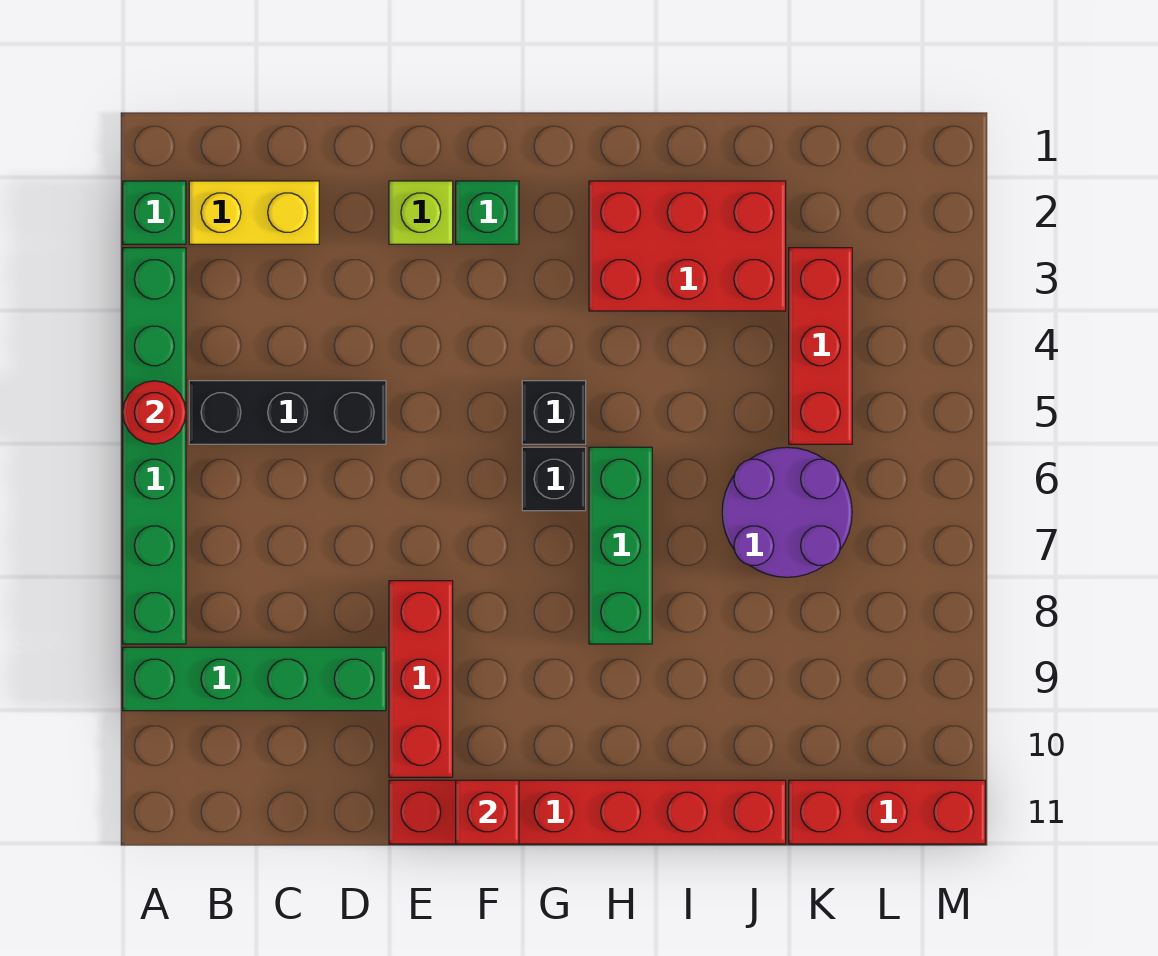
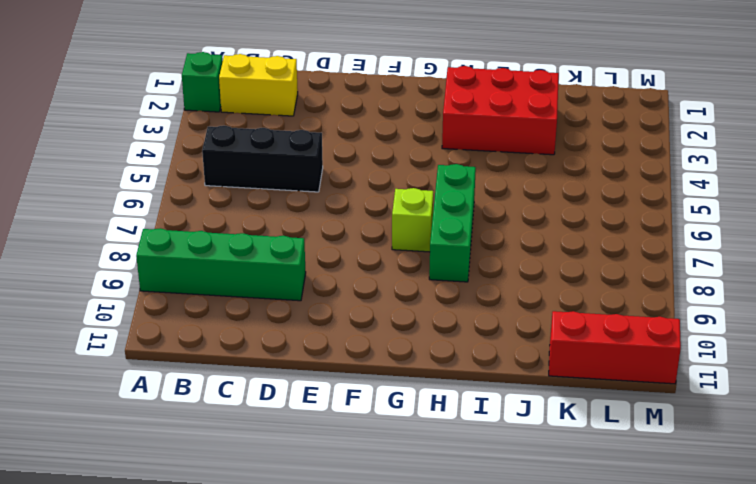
lime 1x1 brick [392,188,433,252] -> lime 1x1 brick moved to [389,181,453,244]
none -> green 1x6 brick [123,248,186,644]
none -> red 1x3 brick [389,581,453,777]
none -> red 1x6 brick [389,780,786,844]

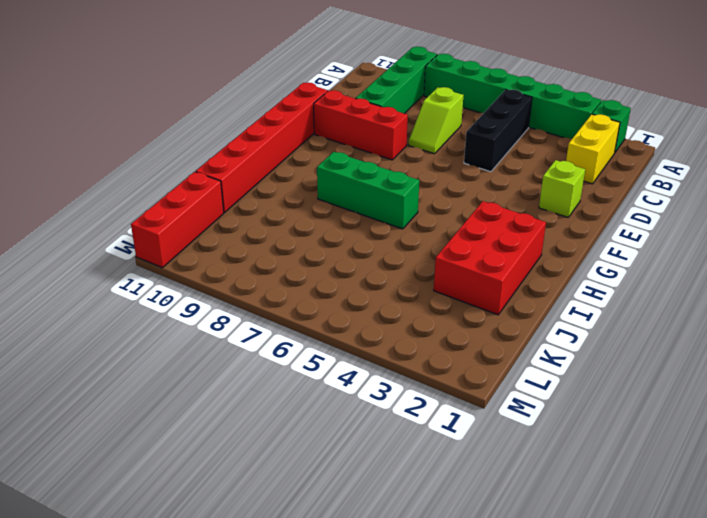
lime 1x2 slope [409,87,464,154] -> none
none -> green 1x1 brick [456,181,519,244]
none -> black 1x1 brick [522,381,586,444]
none -> black 1x1 brick [522,447,586,511]

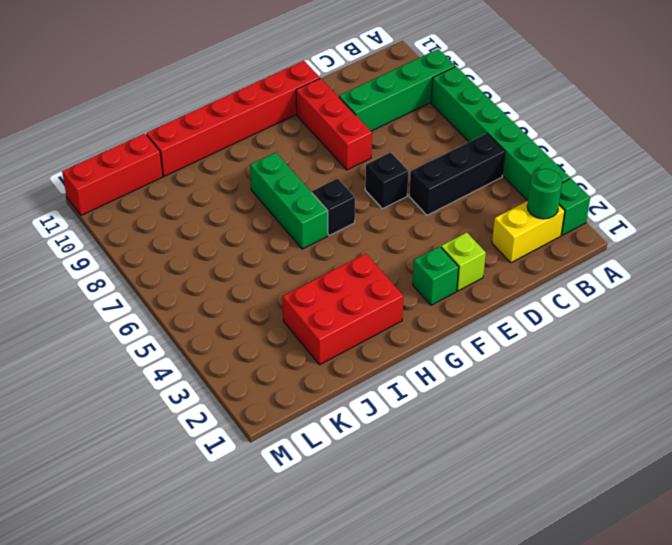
green 1x1 round brick [527,169,562,219] -> none
black 1x1 brick [365,152,408,209] -> black 1x1 brick moved to [522,381,586,444]
none -> purple 2x2 round brick [722,447,852,577]
none -> red 1x3 brick [789,248,852,444]
none -> red 1x1 round brick [123,381,186,444]

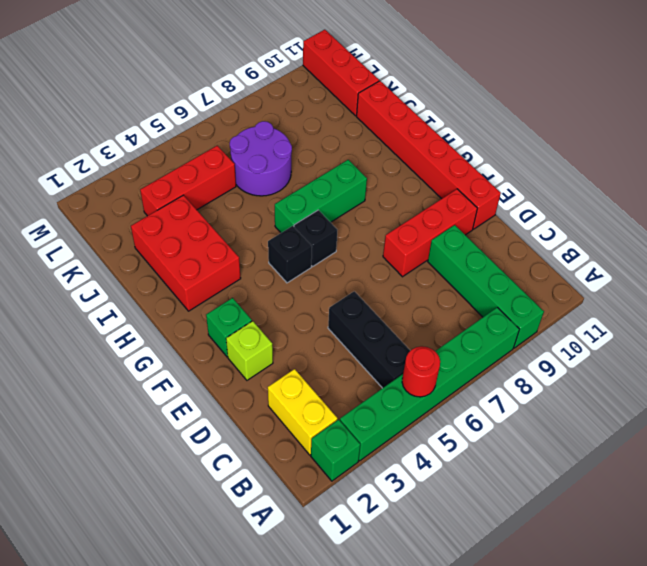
none -> red 1x1 brick [456,780,519,844]

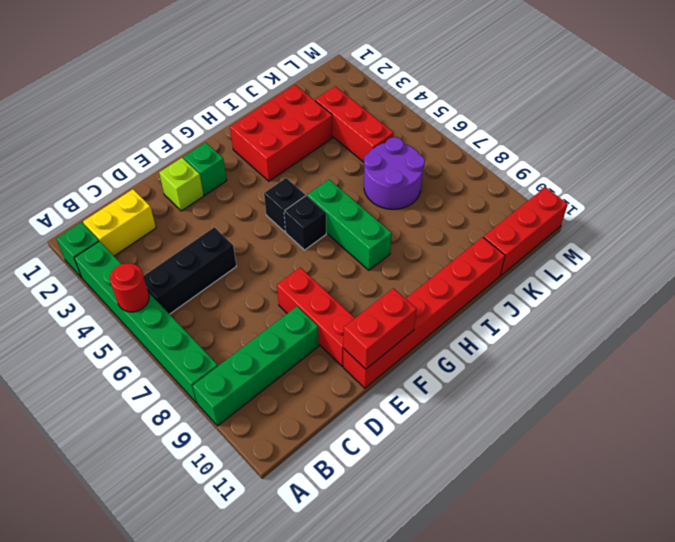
red 1x2 brick [343,288,417,369] -> red 1x1 brick [456,780,519,844]

